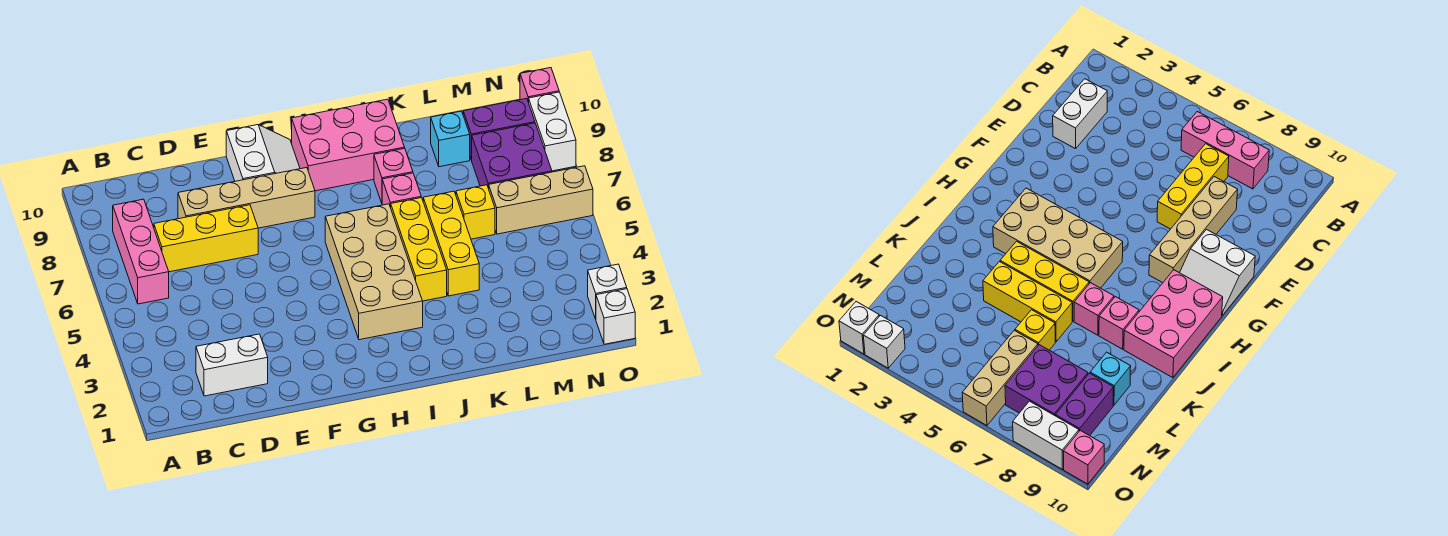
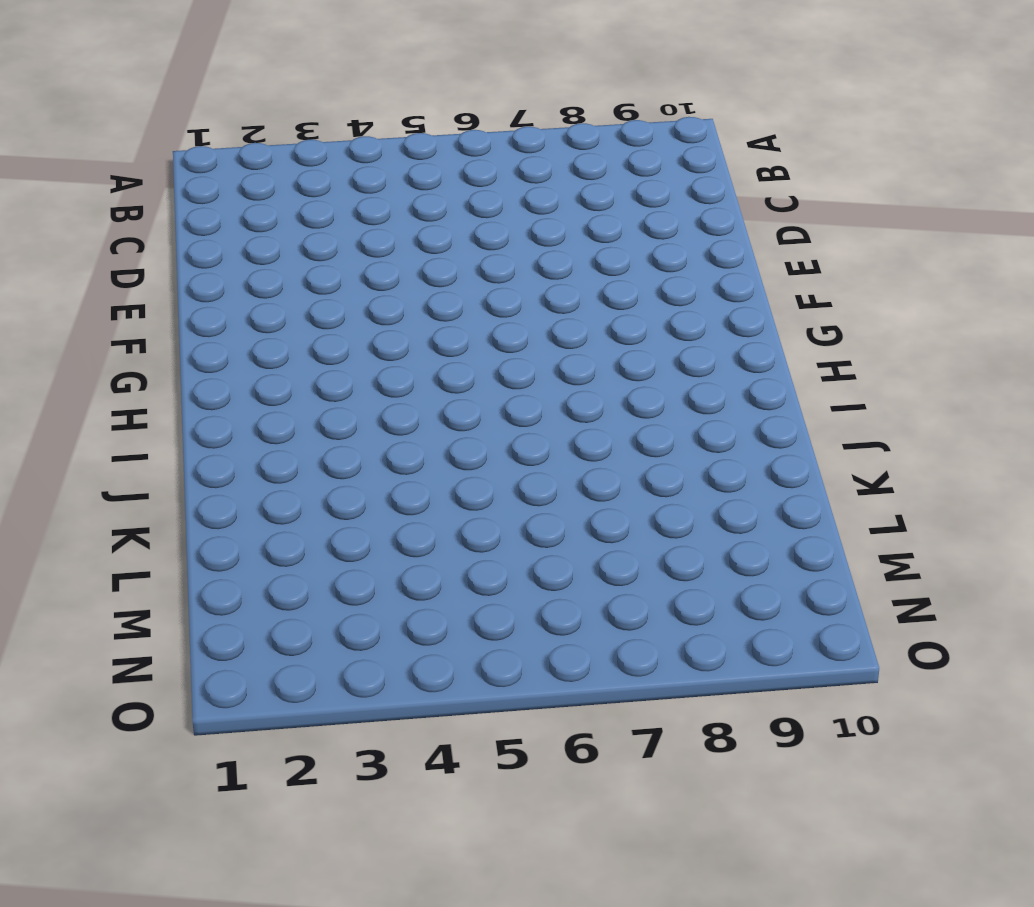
none -> pink 1x3 brick [113,199,169,304]
none -> white 1x2 brick [196,334,268,396]
none -> yellow 1x3 brick [154,205,258,272]

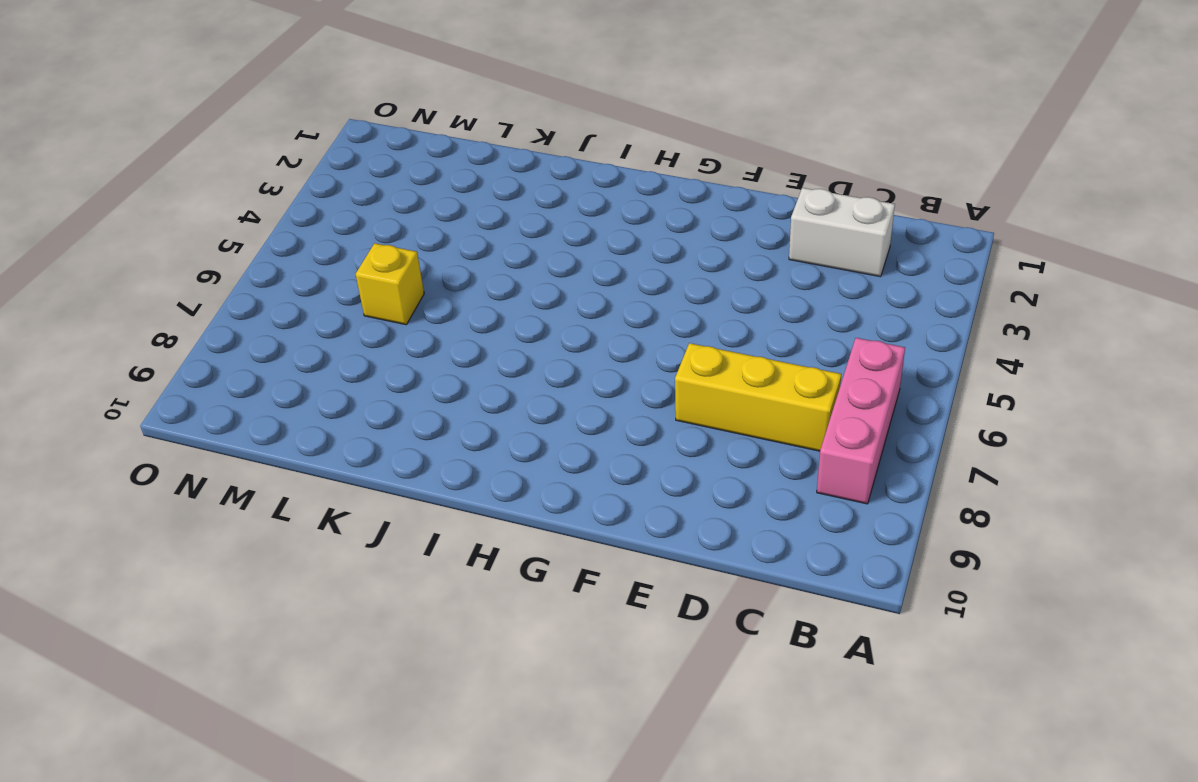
none -> tan 1x4 brick [178,168,315,228]
none -> white 2x2 slope [226,125,300,181]
none -> tan 2x4 brick [325,204,423,340]

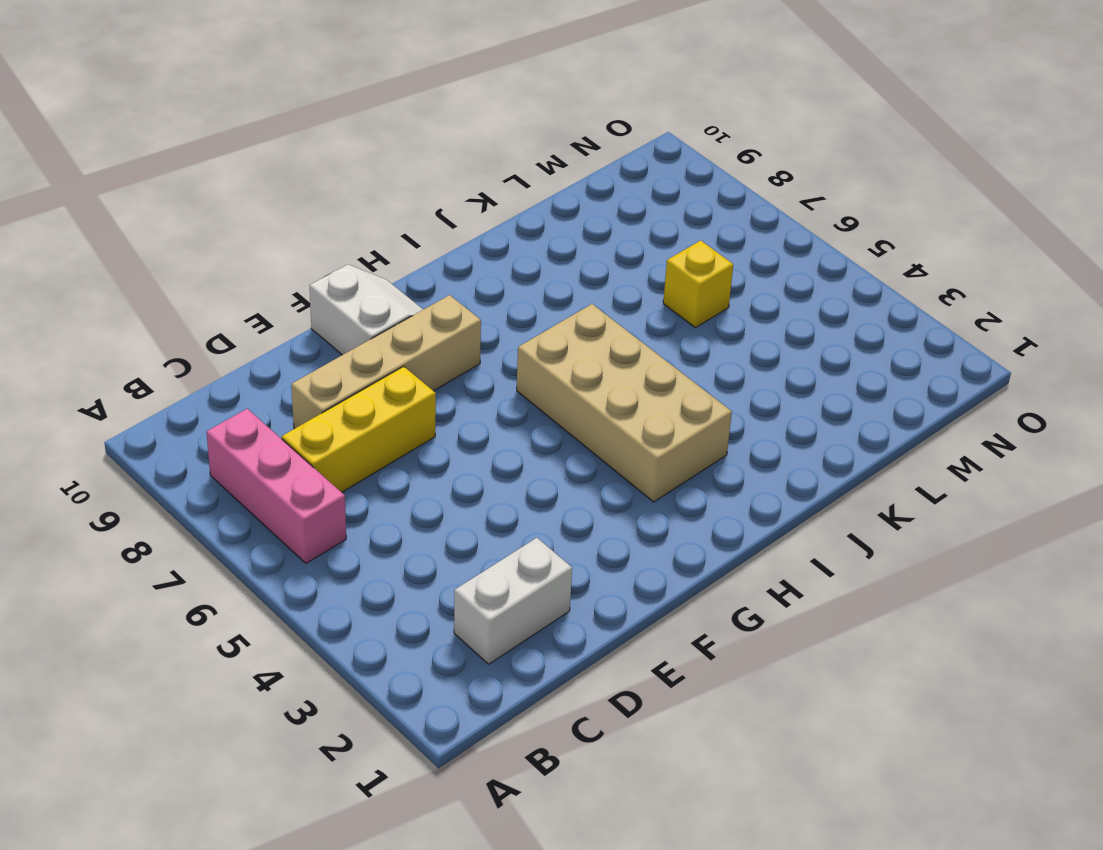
none -> pink 2x3 brick [292,99,405,191]
none -> yellow 1x3 brick [391,198,447,301]
none -> pink 1x1 brick [382,173,421,207]

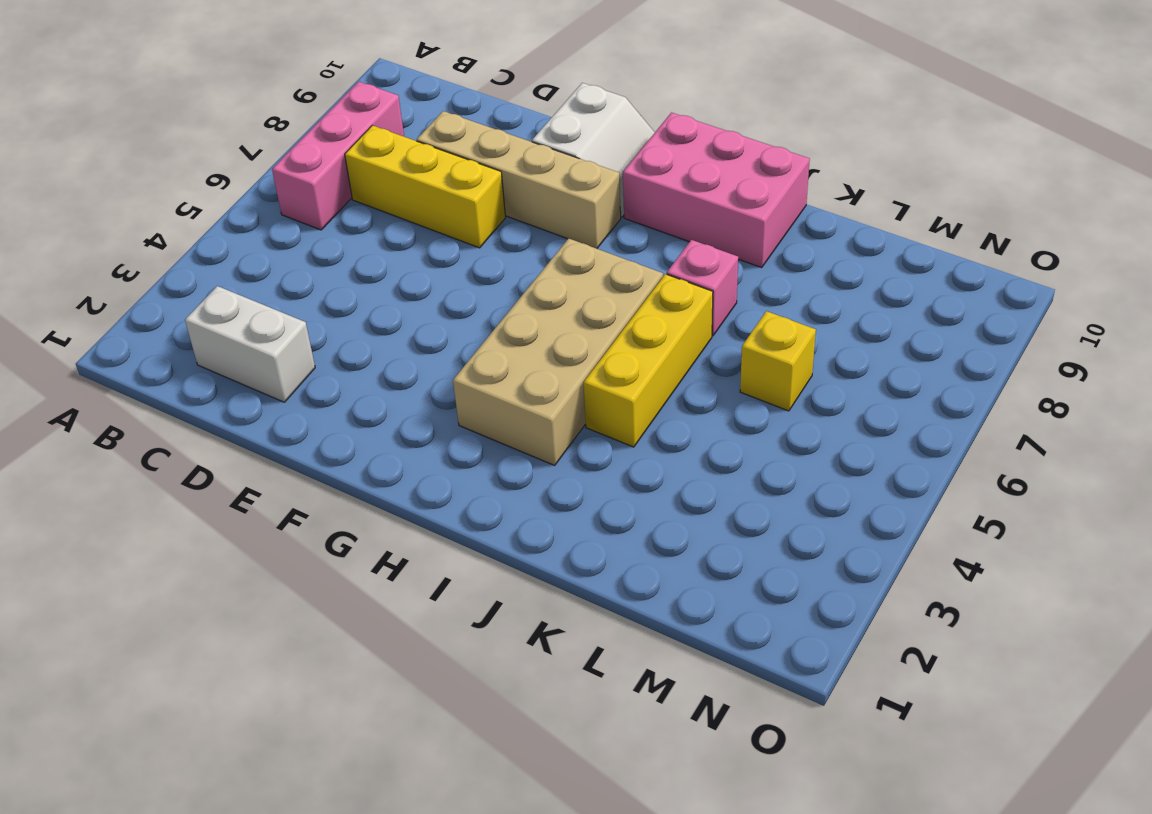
none -> pink 1x1 brick [374,148,413,203]
none -> yellow 1x3 brick [423,191,479,296]
none -> cyan 1x1 brick [431,111,470,167]

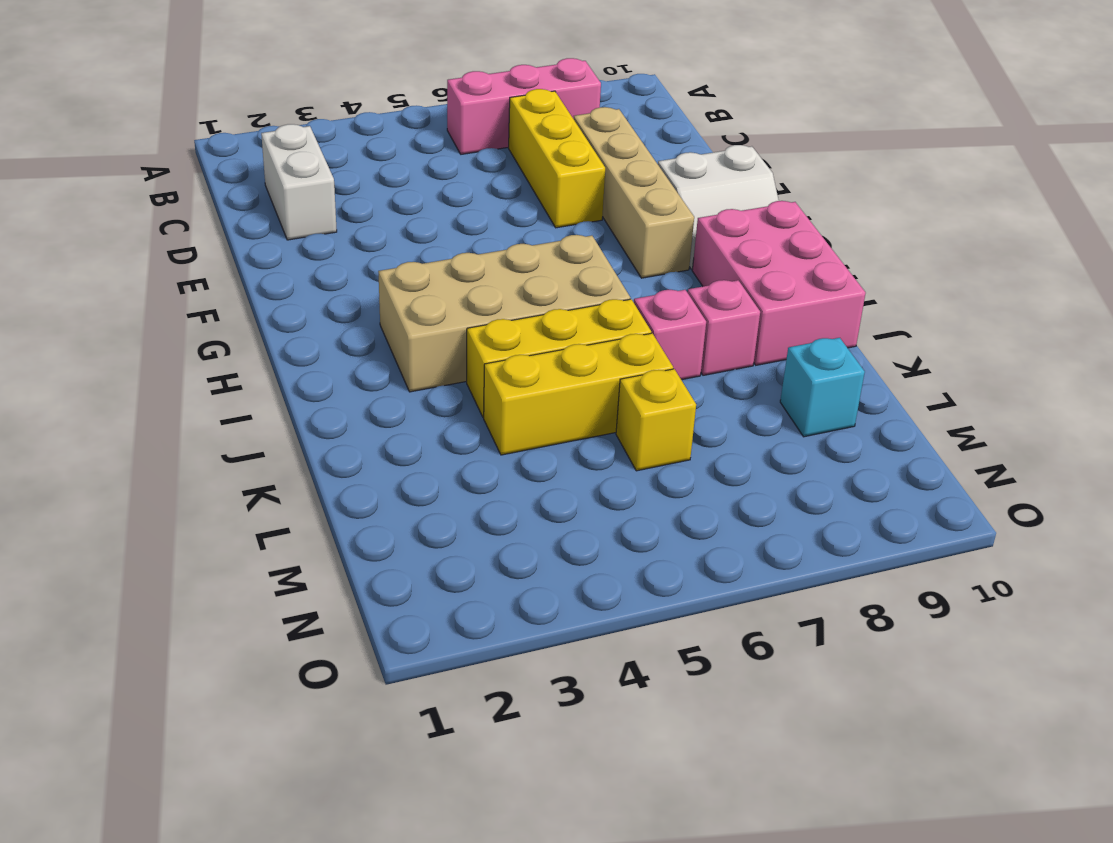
none -> tan 1x3 brick [489,166,593,234]
none -> purple 2x2 brick [472,123,552,189]
none -> purple 1x2 brick [463,98,535,160]

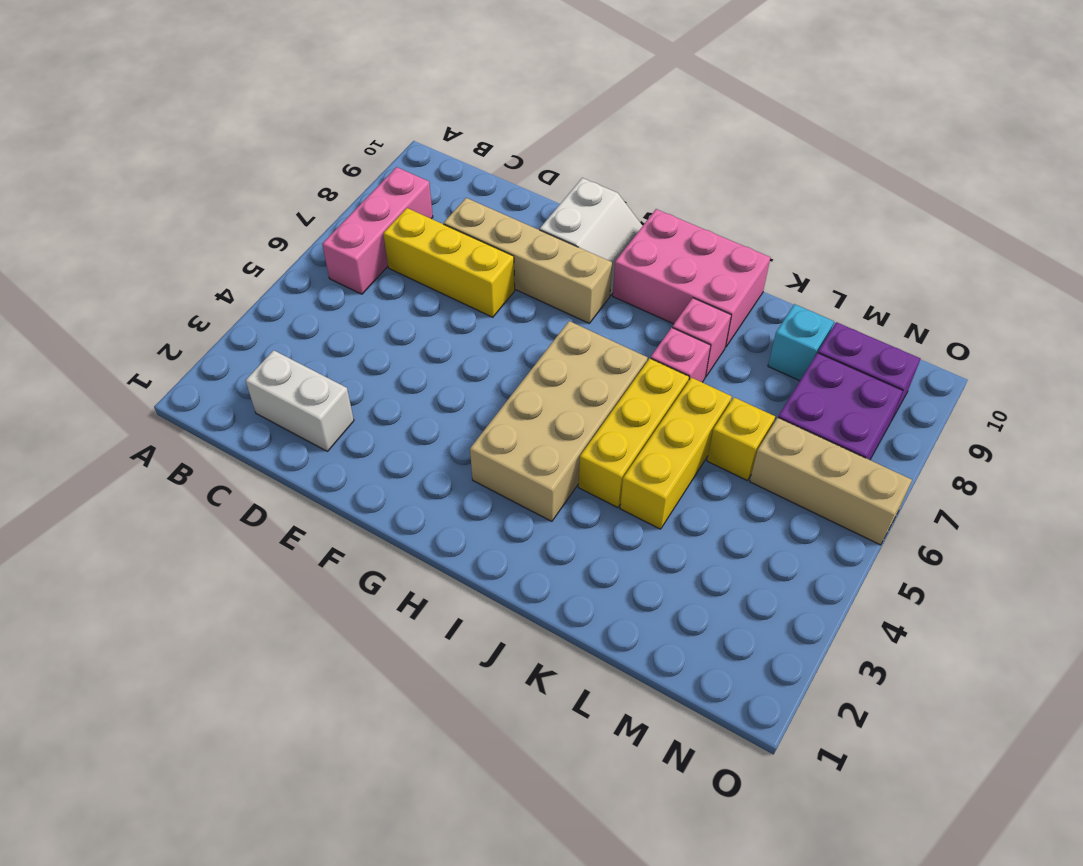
none -> white 1x1 brick [596,289,635,344]
none -> white 1x1 brick [588,264,627,319]
none -> white 1x2 brick [529,92,576,171]

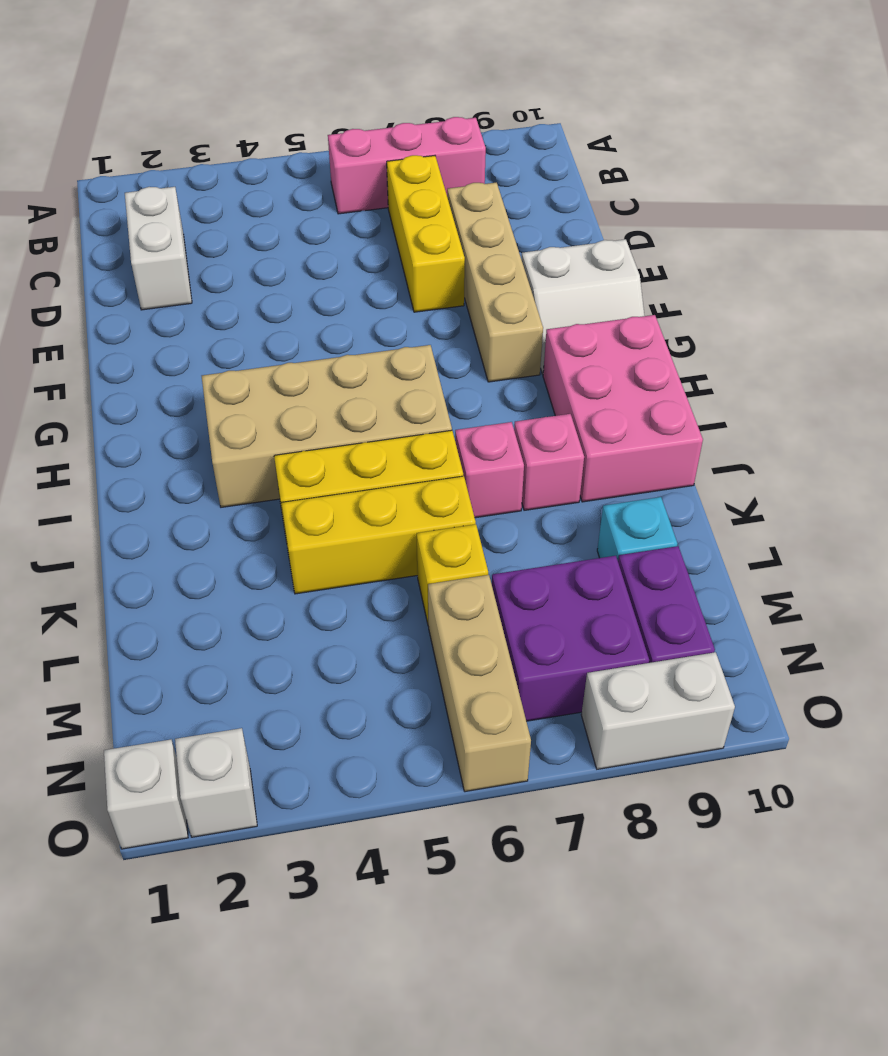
none -> pink 1x1 brick [520,68,559,102]

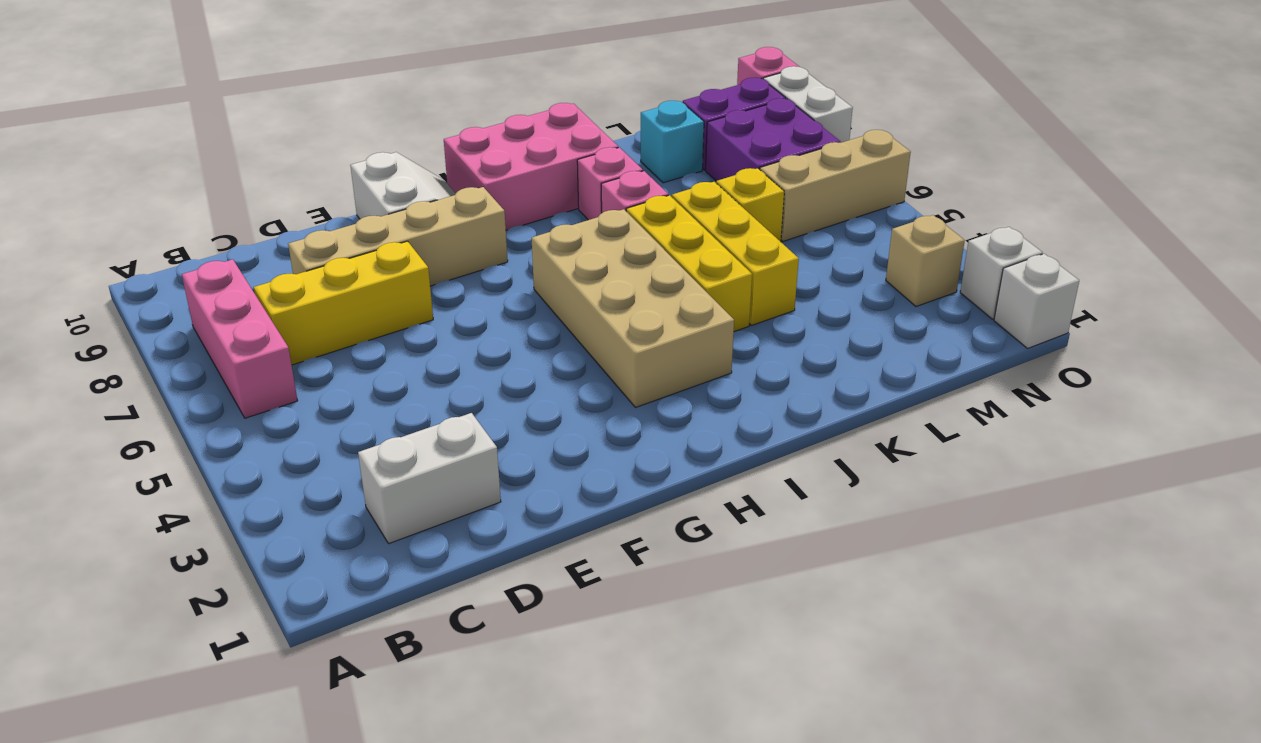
tan 1x1 brick [886,215,965,307] -> none

